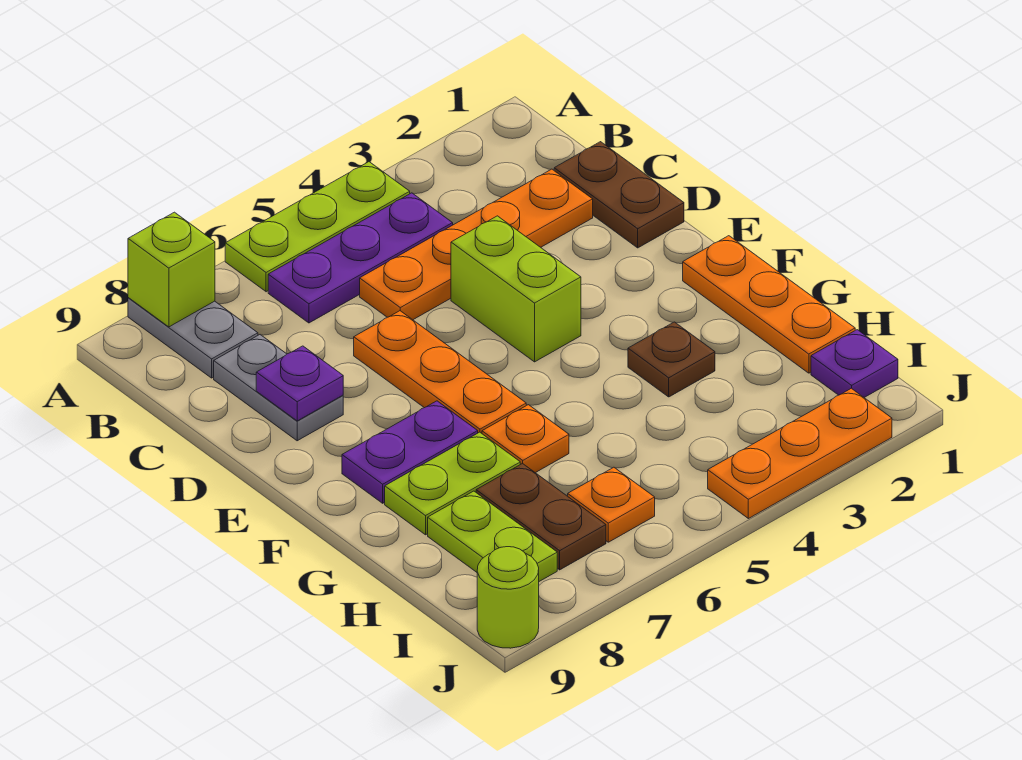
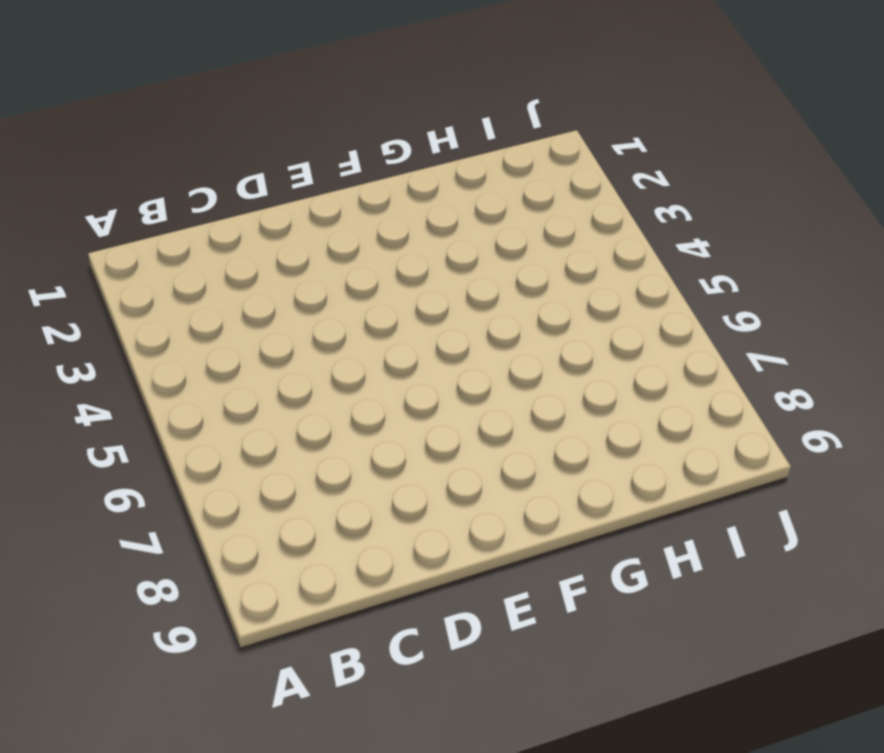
none -> lime 1x3 plate [225,162,410,292]
none -> grey 1x2 plate [128,298,258,378]
none -> purple 1x3 plate [268,193,453,323]

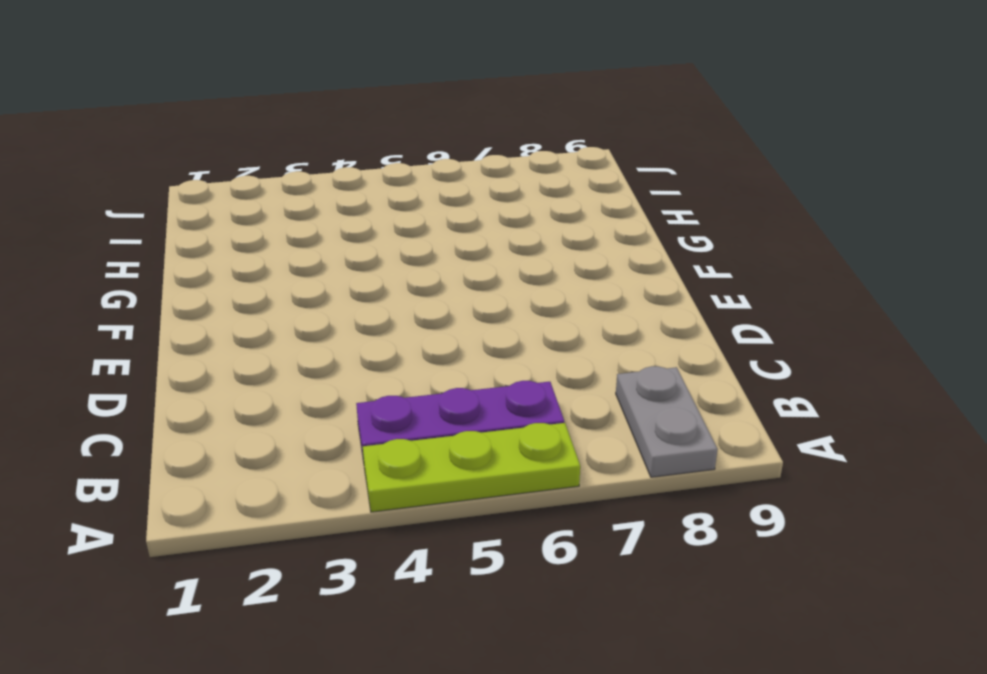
none -> brown 1x2 plate [554,142,684,248]
none -> orange 1x4 plate [360,169,593,320]
none -> grey 1x2 plate [214,335,343,441]

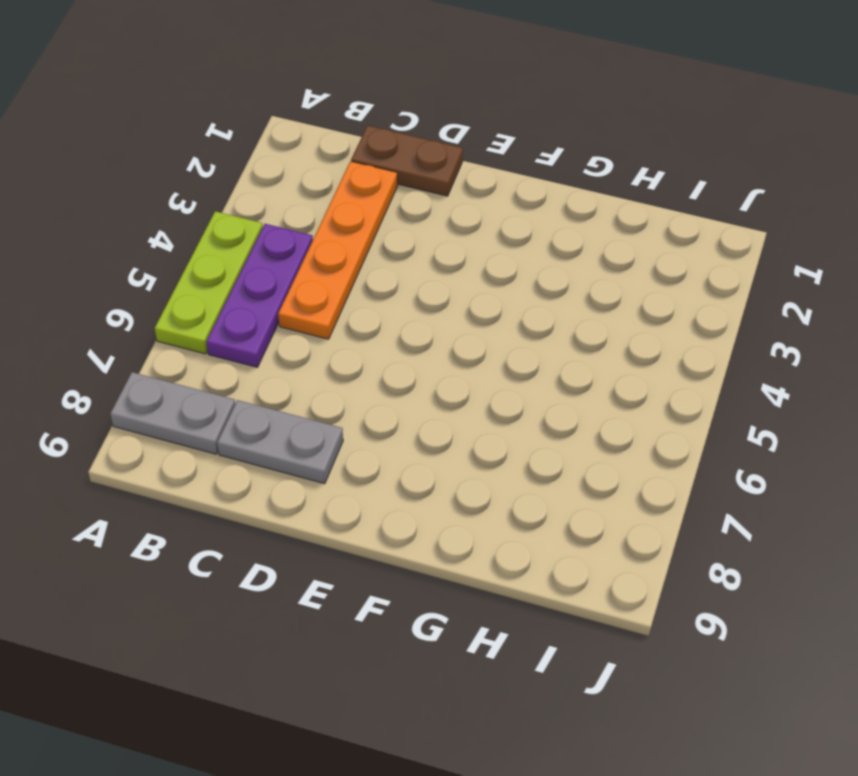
none -> lime 1x2 brick [451,216,581,362]
none -> orange 1x3 plate [354,311,526,433]
none -> orange 1x3 plate [683,236,855,373]

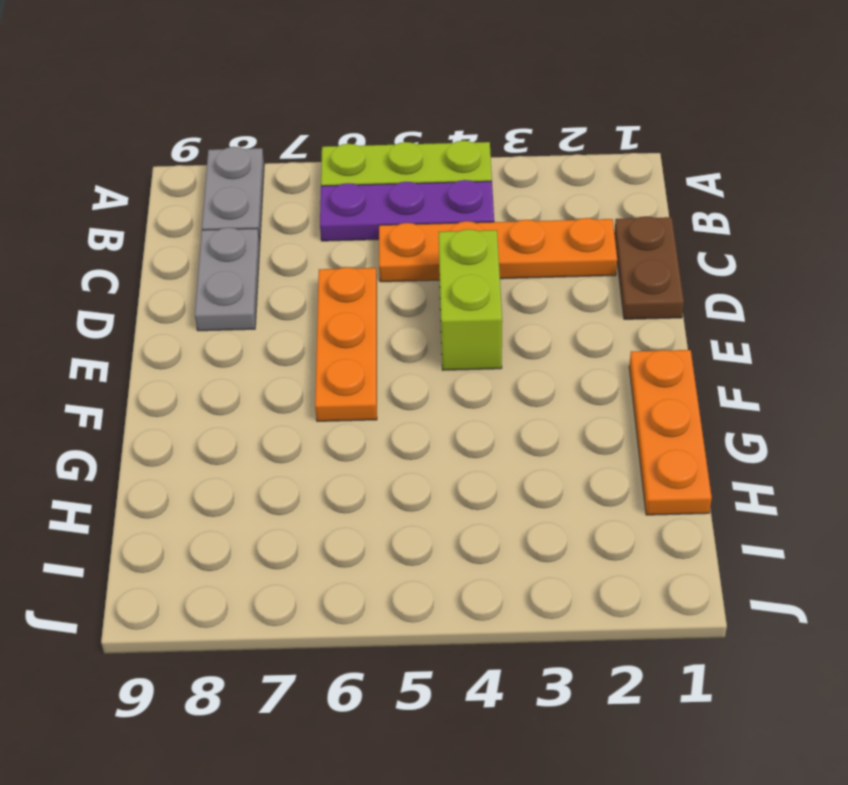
none -> purple 1x2 plate [342,401,478,503]
none -> brown 1x1 plate [628,322,715,397]
none -> orange 1x1 plate [482,405,569,473]

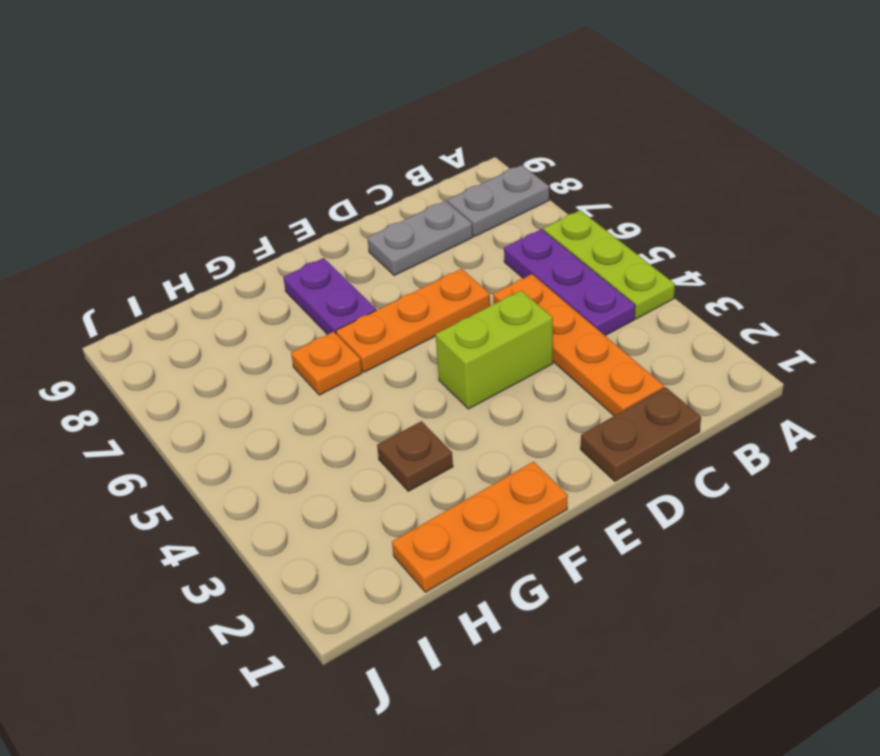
none -> lime 1x2 plate [385,432,520,535]
none -> brown 1x2 plate [476,463,606,570]
none -> lime 1x2 plate [428,491,557,581]

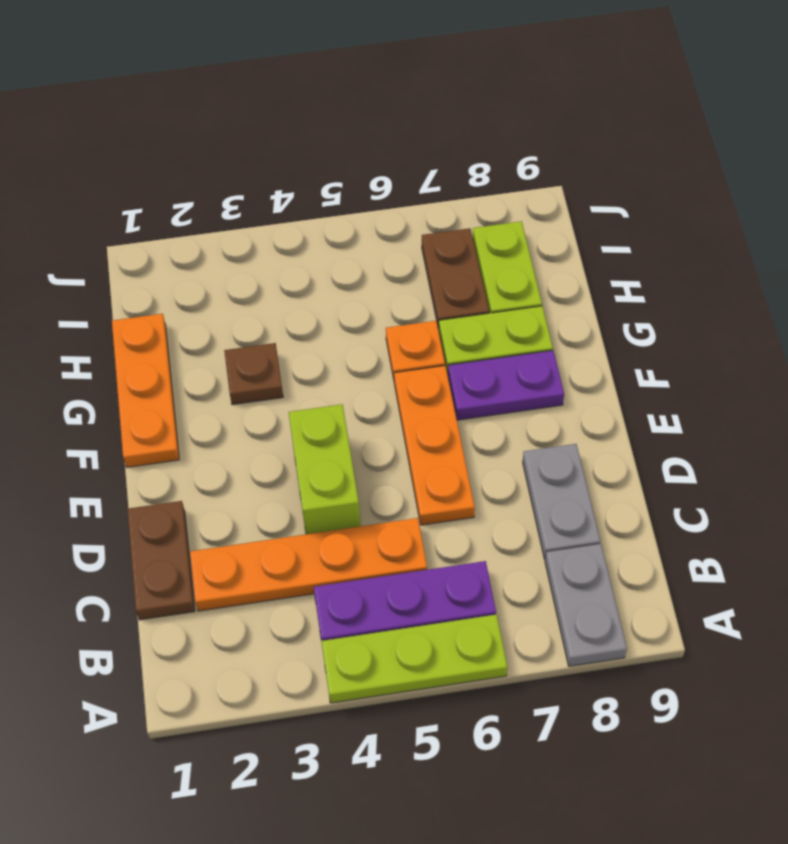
none -> purple 1x1 plate [811,330,898,397]
none -> orange 1x1 plate [568,467,655,542]
none -> orange 1x3 plate [708,388,892,519]

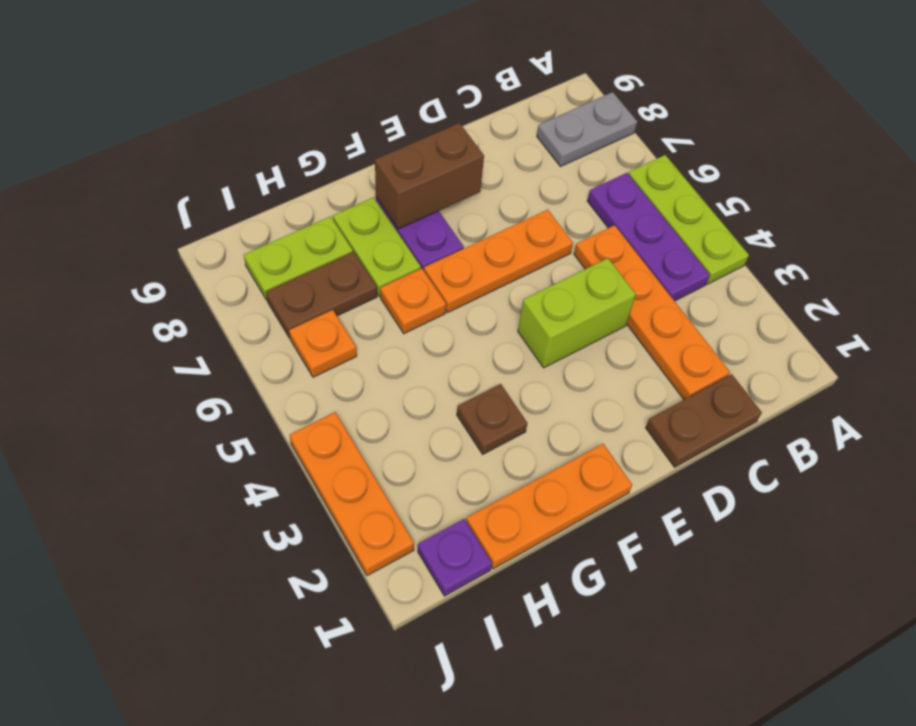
brown 1x2 brick [375,123,484,229] -> none
none -> grey 1x2 plate [214,335,343,441]
none -> lime 1x1 round brick [477,547,539,648]
none -> lime 1x1 brick [128,212,215,327]

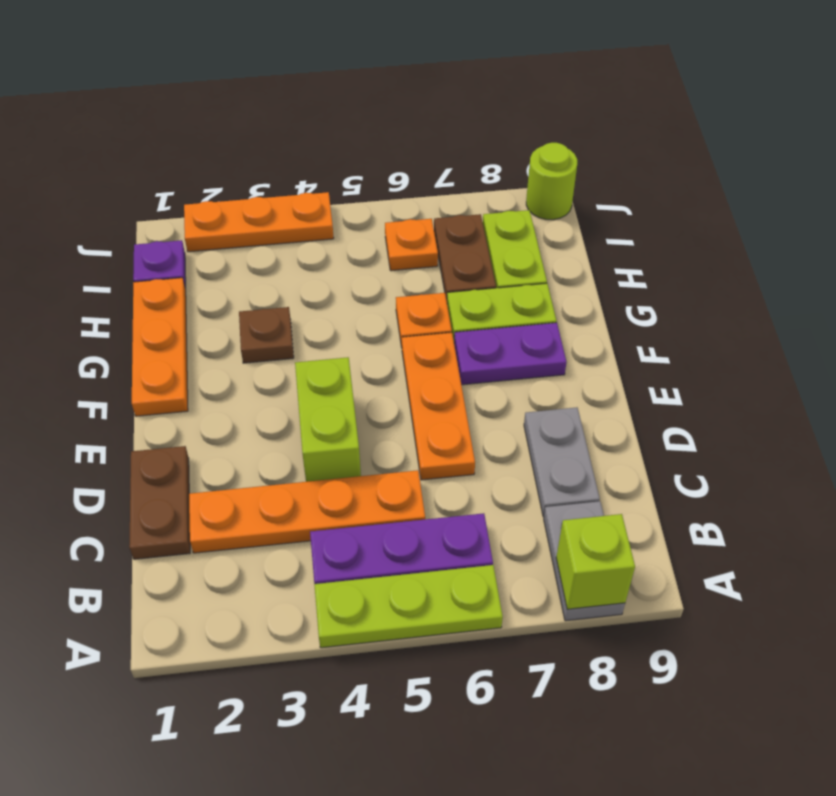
none -> purple 1x1 plate [256,346,343,421]

